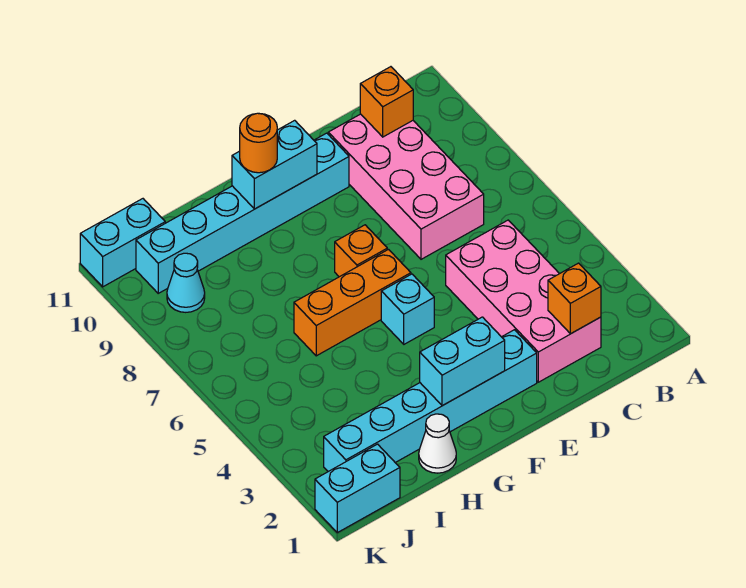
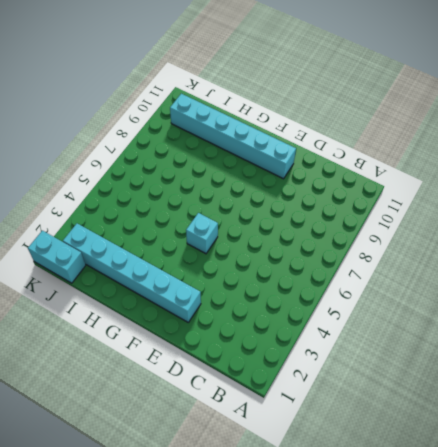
none -> pink 2x4 brick [446,220,601,382]
none -> pink 2x4 brick [328,114,484,259]
none -> orange 1x3 brick [294,250,411,356]

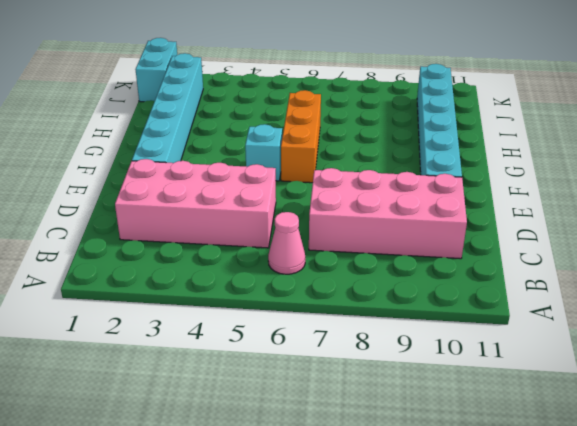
pink 1x1 cone [268,212,305,274] -> none
none -> orange 1x1 brick [335,225,387,277]
none -> white 1x1 cone [419,414,456,473]
none -> cyan 1x1 cone [167,253,205,312]

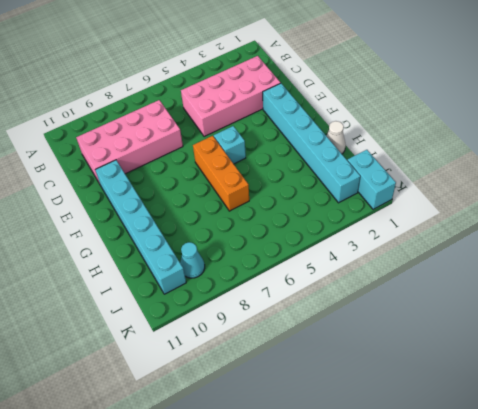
none -> orange 1x1 brick [335,225,387,277]
none -> cyan 1x2 brick [80,199,165,287]
none -> orange 1x1 brick [548,263,601,334]

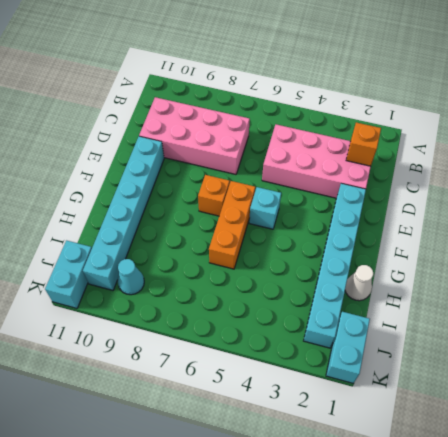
none -> orange 1x1 brick [360,67,413,137]
none -> cyan 1x2 brick [420,317,505,406]
none -> cyan 1x2 brick [232,120,317,209]

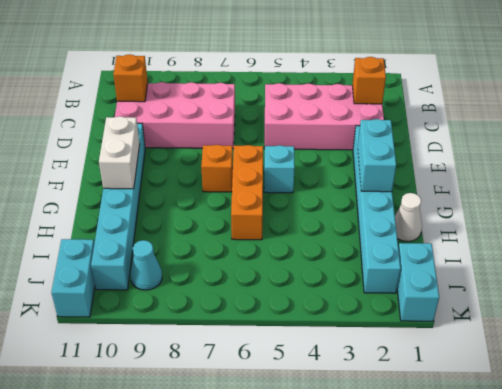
white 1x2 brick [99,116,140,189] -> cyan 1x2 brick [232,120,317,209]
none -> orange 1x1 round brick [240,113,277,173]

